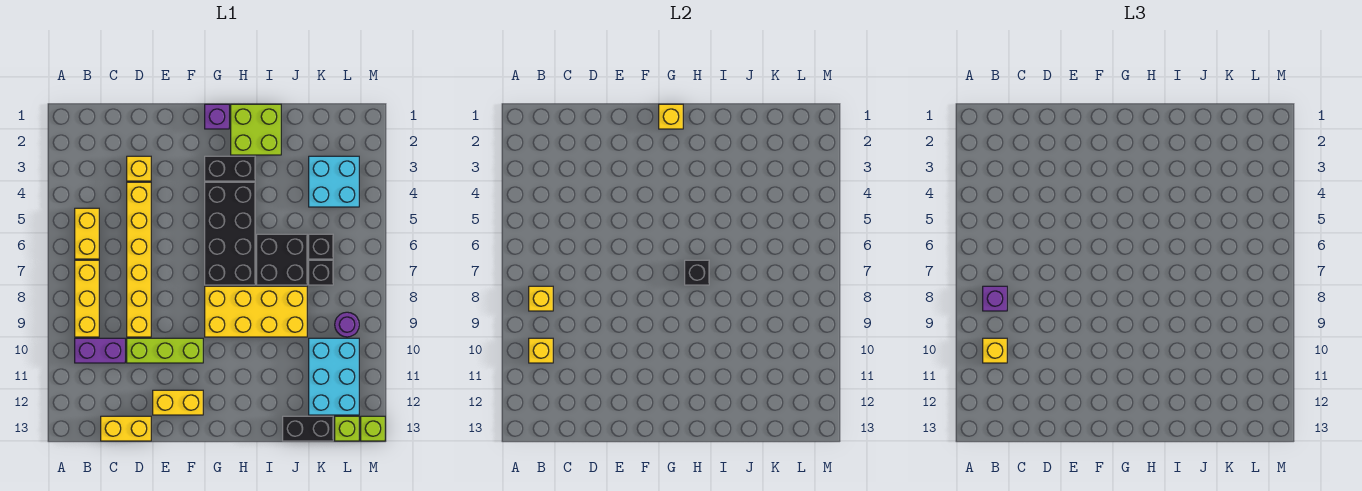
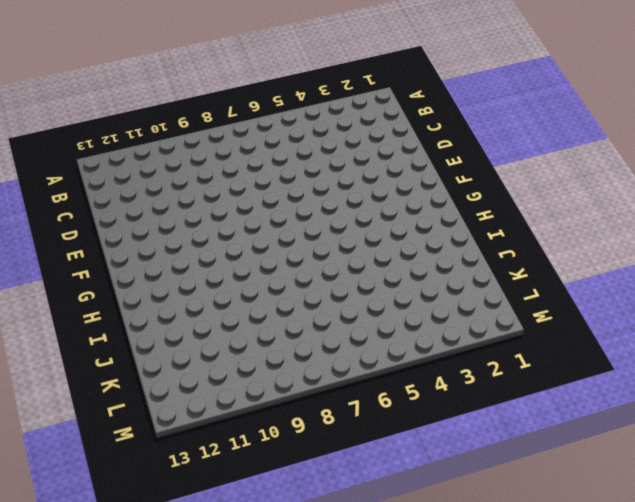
none -> yellow 1x2 brick [75,208,99,259]
none -> yellow 1x3 brick [75,260,99,337]
none -> purple 1x2 brick [75,338,125,363]

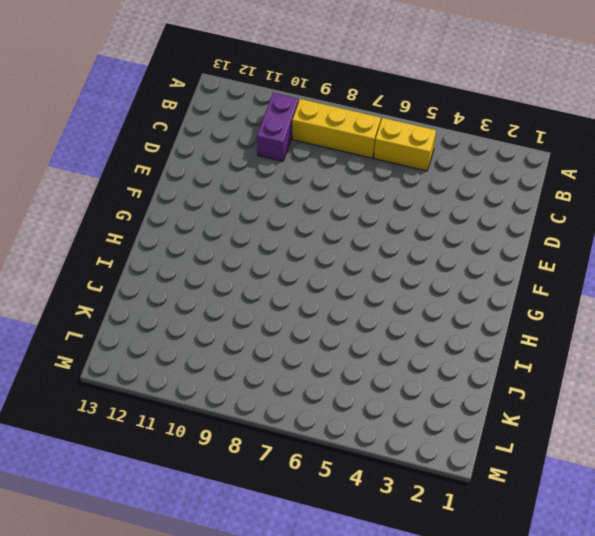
none -> yellow 1x2 brick [101,416,151,441]
none -> yellow 1x1 brick [127,156,151,181]
none -> yellow 1x6 brick [127,182,151,337]

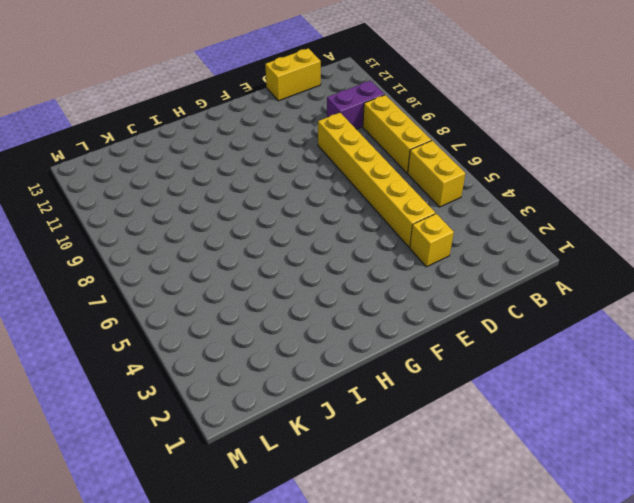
none -> lime 1x3 brick [127,338,203,363]
none -> yellow 1x2 brick [153,390,203,415]
none -> purple 1x1 brick [205,104,229,129]

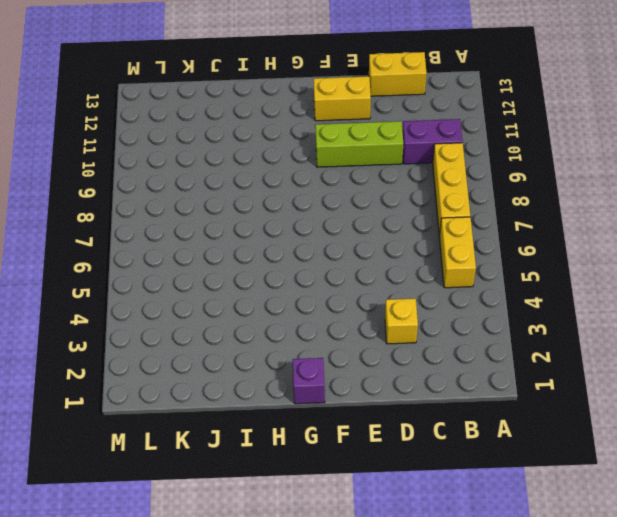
none -> yellow 1x6 brick [127,182,151,337]
none -> black 1x2 brick [205,156,255,181]
none -> black 2x4 brick [205,182,255,285]

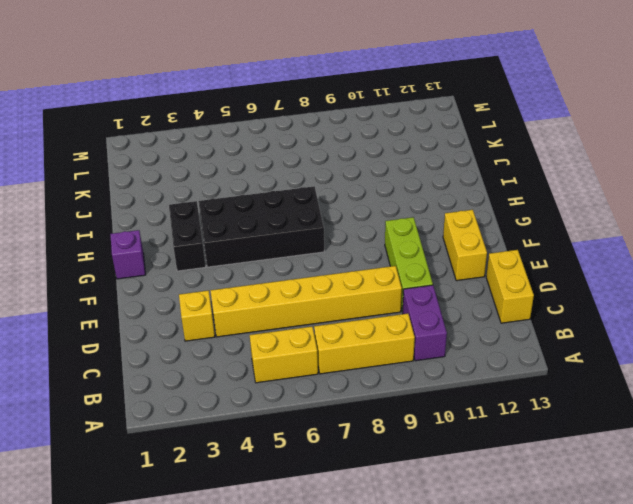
none -> yellow 2x4 brick [205,286,307,337]
none -> lime 2x2 brick [231,104,281,155]
none -> black 2x2 brick [257,234,307,285]

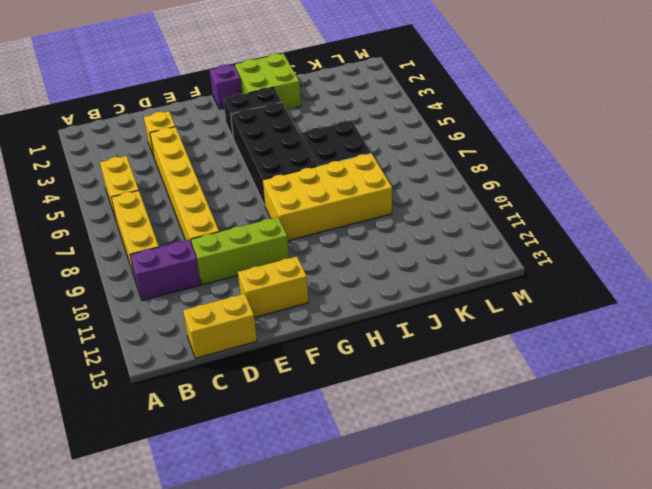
none -> black 1x2 brick [283,416,333,441]
none -> cyan 2x2 brick [309,156,359,207]
none -> black 1x1 brick [309,234,333,259]

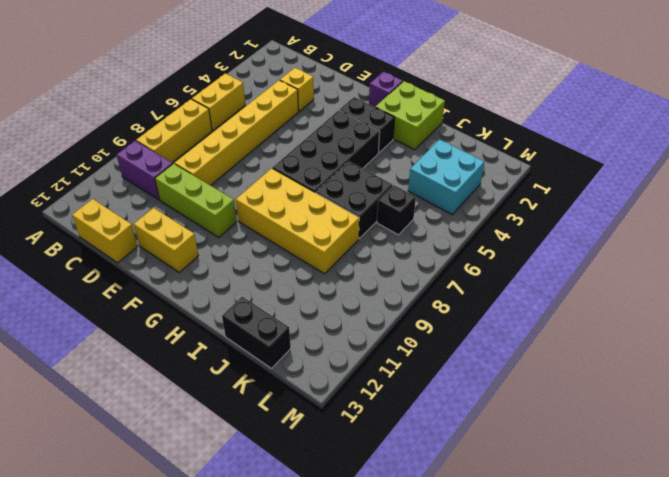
none -> black 1x1 brick [309,260,333,285]
none -> cyan 2x3 brick [309,338,359,415]
none -> purple 1x1 round brick [335,312,359,337]

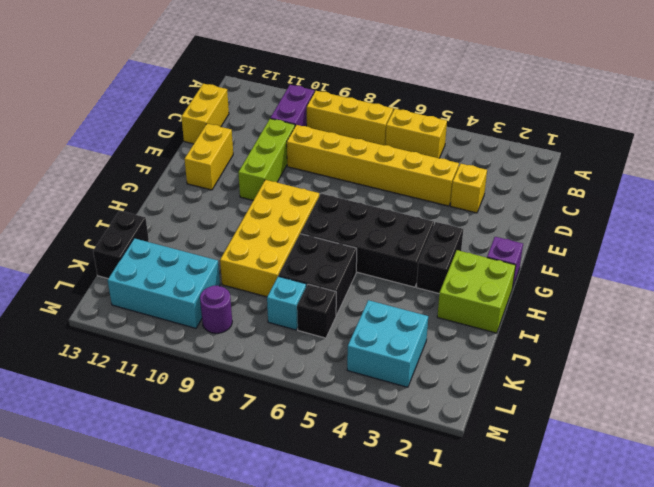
cyan 1x1 brick [267,276,306,330] -> black 1x1 brick [309,260,333,285]
none -> lime 1x1 brick [335,416,359,441]
none -> lime 1x1 brick [361,416,385,441]
none -> yellow 1x1 brick [529,286,553,311]

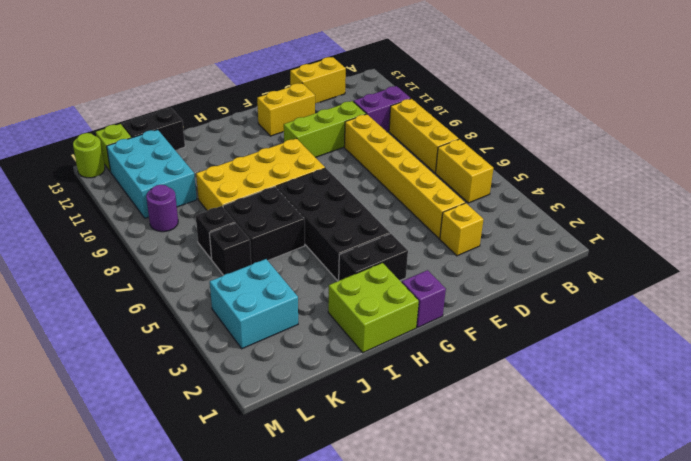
lime 1x1 round brick [73,133,105,178] -> lime 1x1 brick [361,416,385,441]
none -> yellow 1x1 brick [529,286,553,311]
none -> yellow 1x1 brick [529,338,553,363]
none -> yellow 1x1 brick [659,104,683,129]

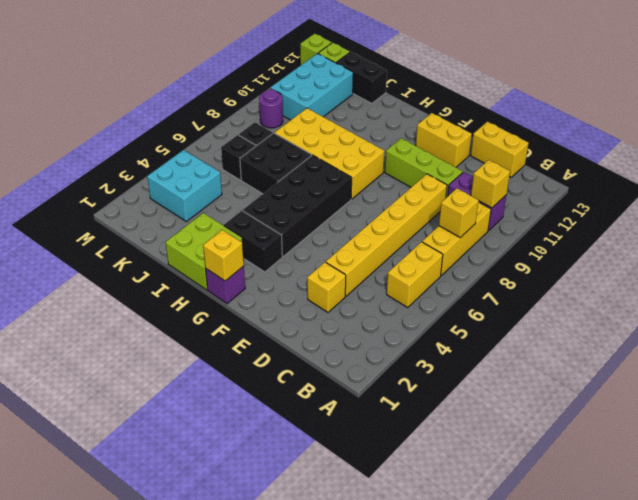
none -> black 1x1 brick [685,260,709,285]
none -> purple 1x1 brick [983,286,1007,311]
none -> yellow 1x1 brick [983,338,1007,363]

